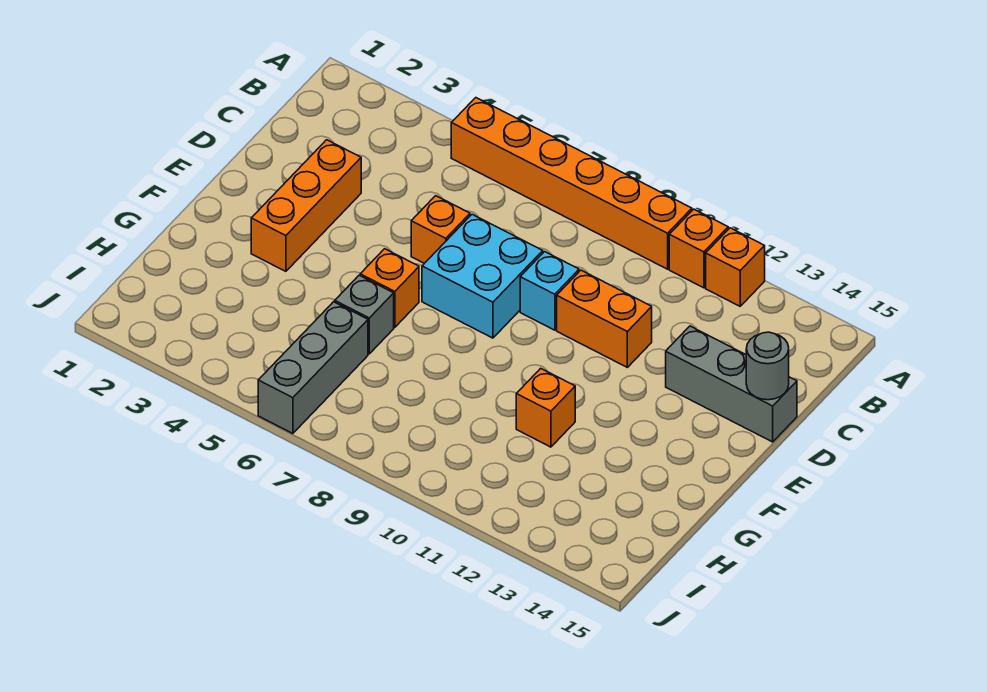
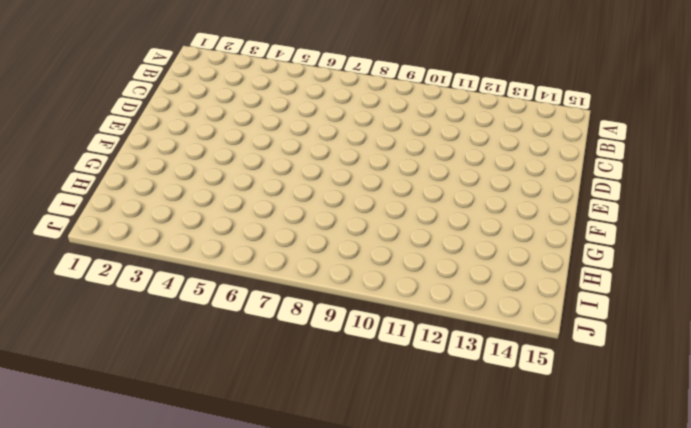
none -> orange 1x6 brick [451,98,692,269]
none -> orange 1x1 brick [669,209,728,288]
none -> orange 1x1 brick [706,228,765,306]

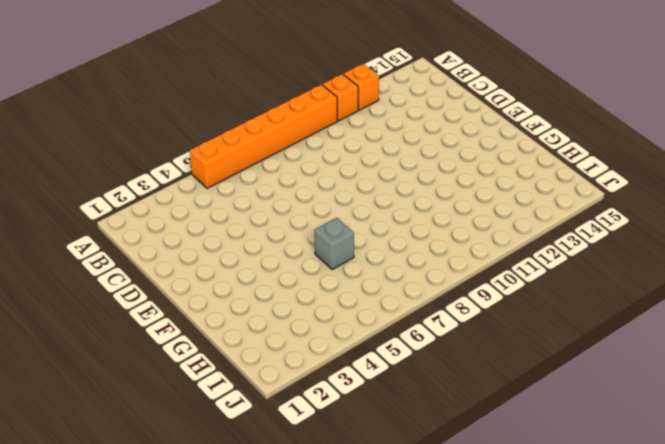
none -> orange 1x3 brick [251,140,361,271]
none -> orange 1x1 brick [411,196,470,263]
none -> cyan 2x2 brick [422,214,543,338]

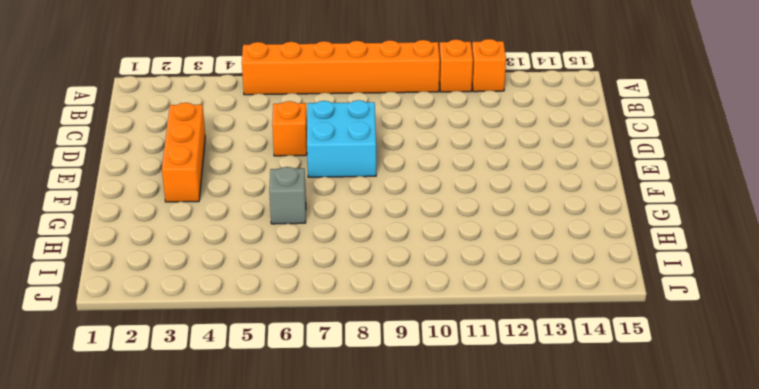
none -> cyan 1x1 brick [520,252,579,330]
none -> orange 1x2 brick [557,270,652,367]
none -> grey 1x3 brick [666,326,797,442]

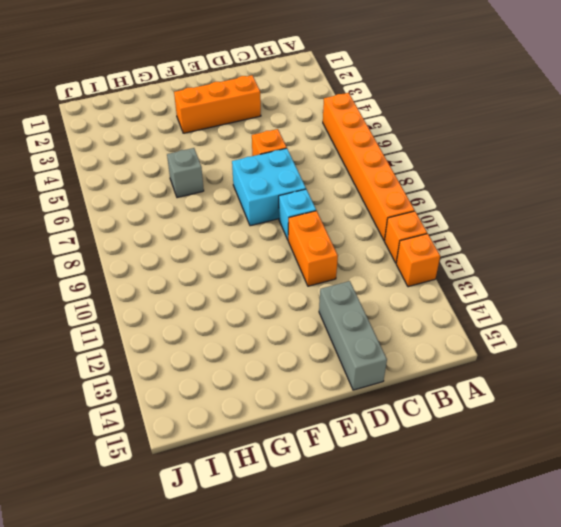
none -> orange 1x1 brick [360,249,419,327]
none -> orange 1x1 brick [516,368,575,447]
none -> grey 1x3 brick [258,302,368,434]

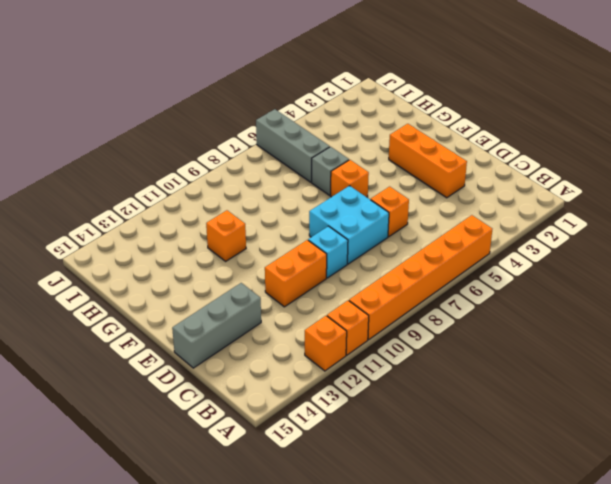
none -> grey 1x1 round brick [746,332,789,400]

